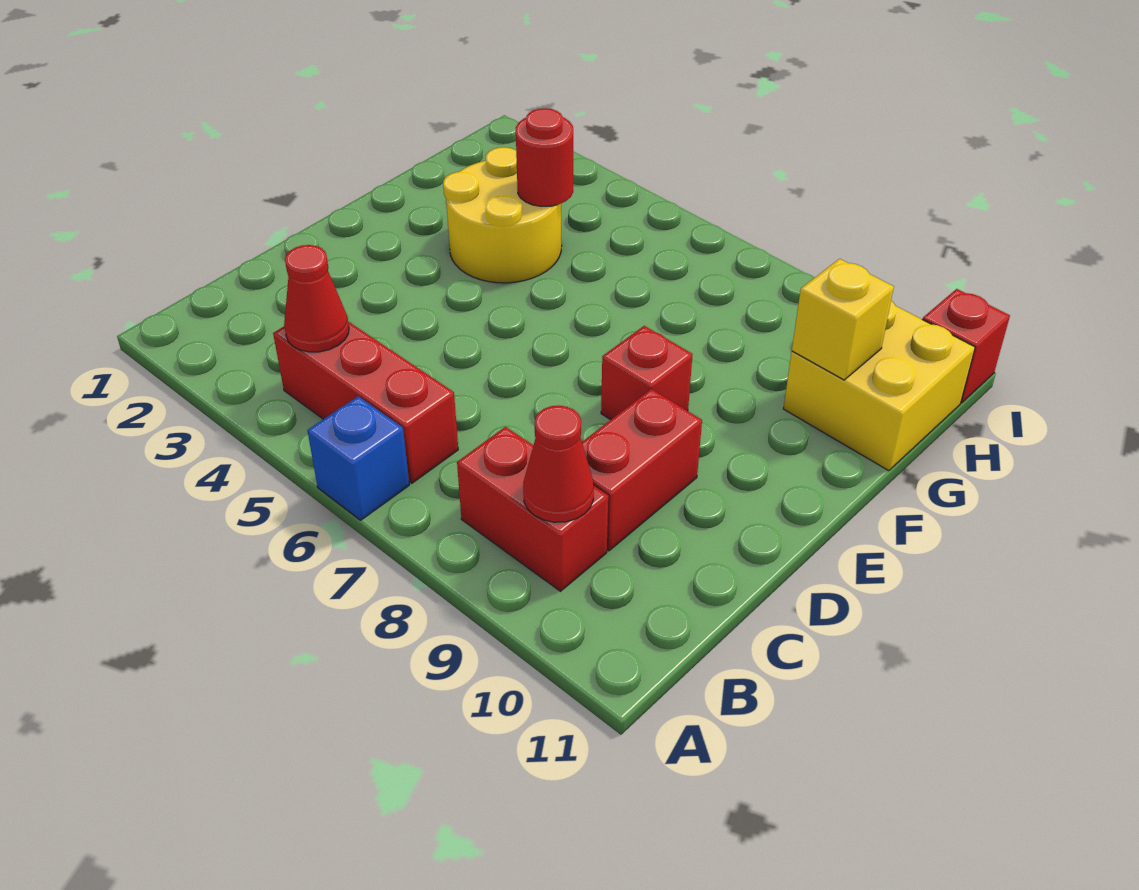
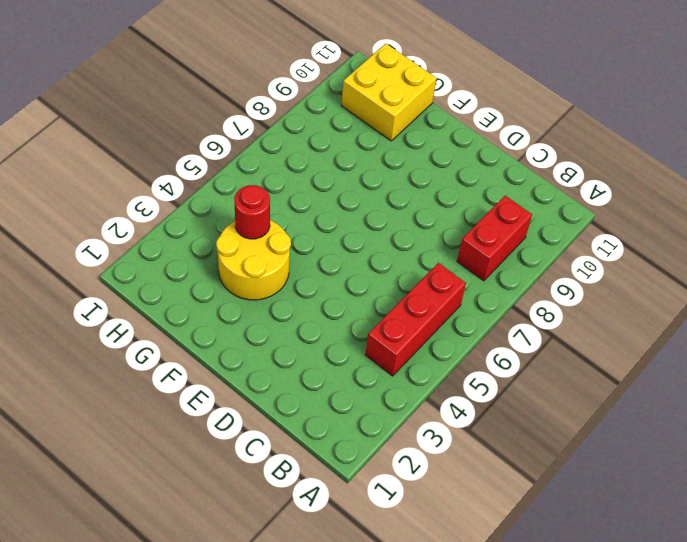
none -> blue 1x1 brick [307,396,409,520]
none -> red 1x2 brick [582,389,702,551]
none -> red 1x1 brick [601,326,693,420]

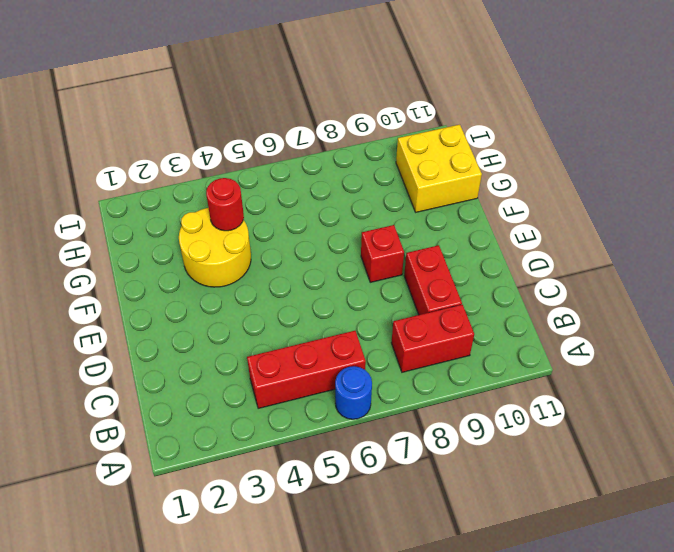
blue 1x1 round brick [335,366,372,419] -> blue 1x1 brick [307,396,409,520]
none -> red 1x1 brick [922,289,1010,403]
none -> red 1x1 cone [284,245,349,352]
none -> red 1x1 cone [523,406,594,522]

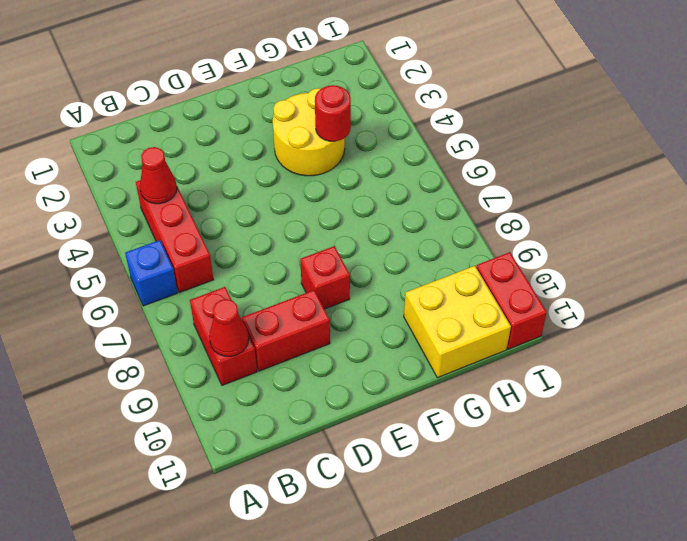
red 1x2 brick [476,252,547,349] -> red 1x1 brick [922,289,1010,403]
none -> yellow 1x1 brick [792,259,894,380]

